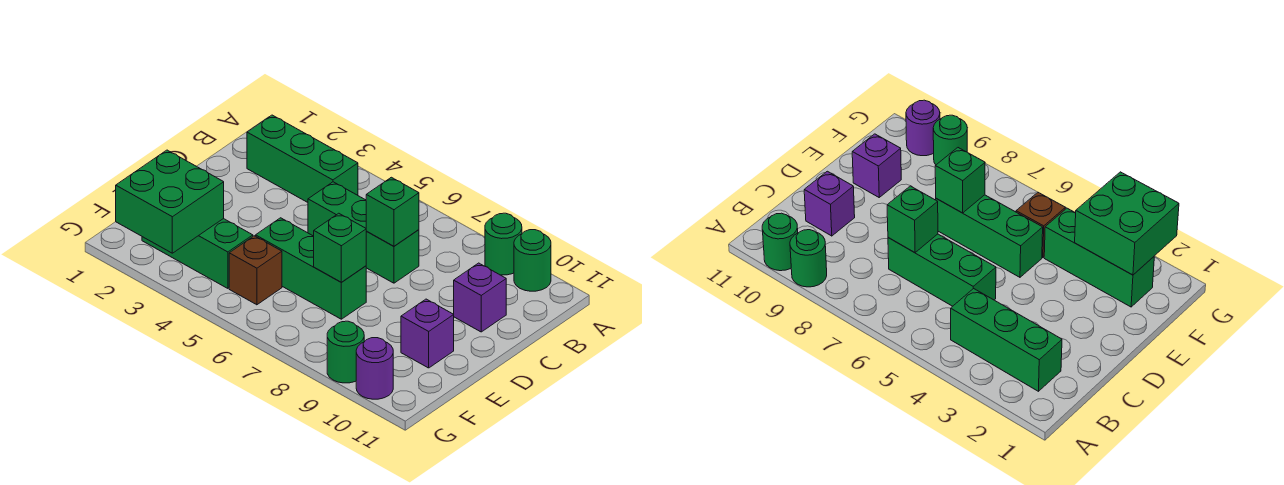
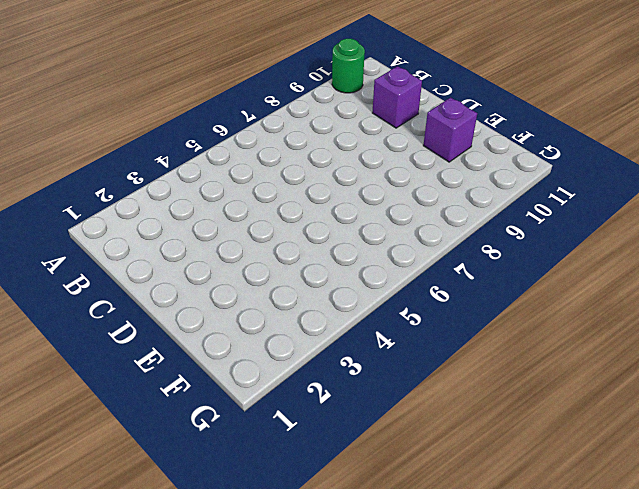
none -> green 1x1 round brick [485,213,522,275]
none -> green 1x3 brick [247,115,358,202]
none -> green 1x3 brick [308,182,419,283]

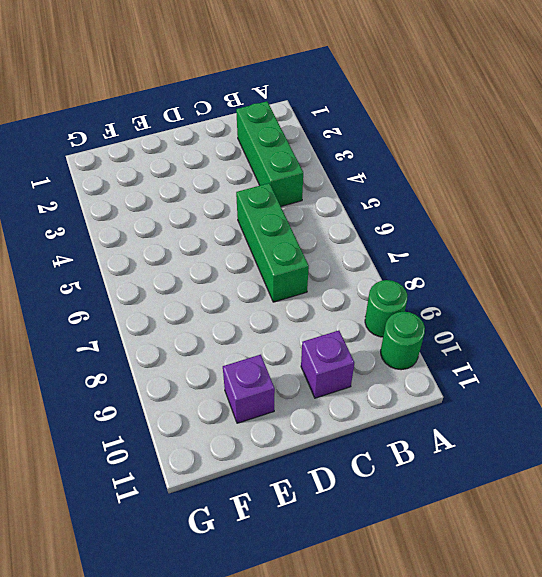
none -> green 1x3 brick [256,218,366,319]
none -> green 1x3 brick [142,219,253,288]
none -> brown 1x1 brick [229,236,282,305]

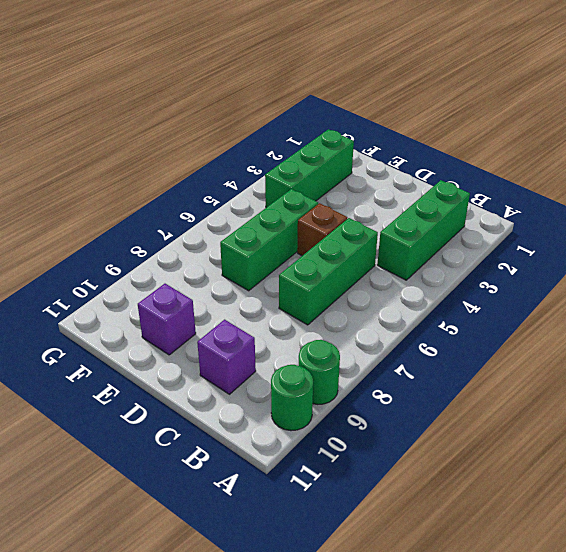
brown 1x1 brick [297,203,347,256] -> brown 1x1 brick moved to [229,236,282,305]
none -> green 1x1 round brick [327,321,364,383]
none -> purple 1x1 round brick [356,338,393,399]
none -> green 1x1 brick [366,177,419,246]

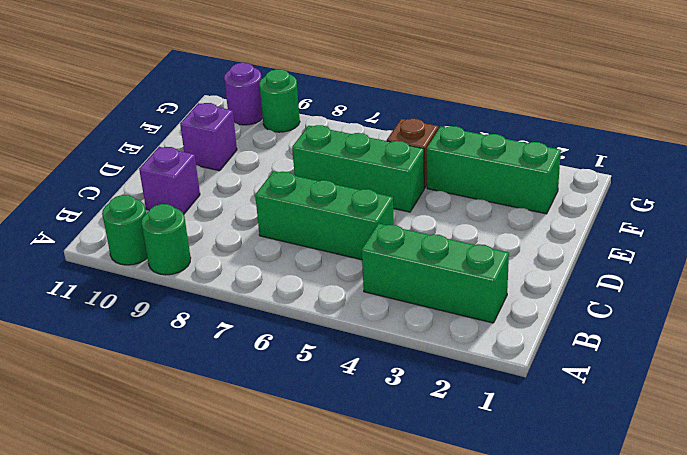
none -> green 1x1 brick [366,177,419,246]
none -> green 1x1 brick [314,213,366,282]
none -> green 2x2 brick [116,150,224,253]

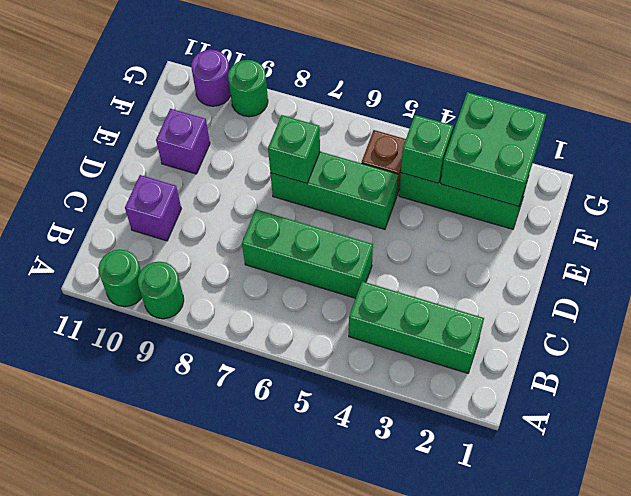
green 1x1 brick [401,115,453,183] -> green 1x1 brick moved to [366,177,419,246]

